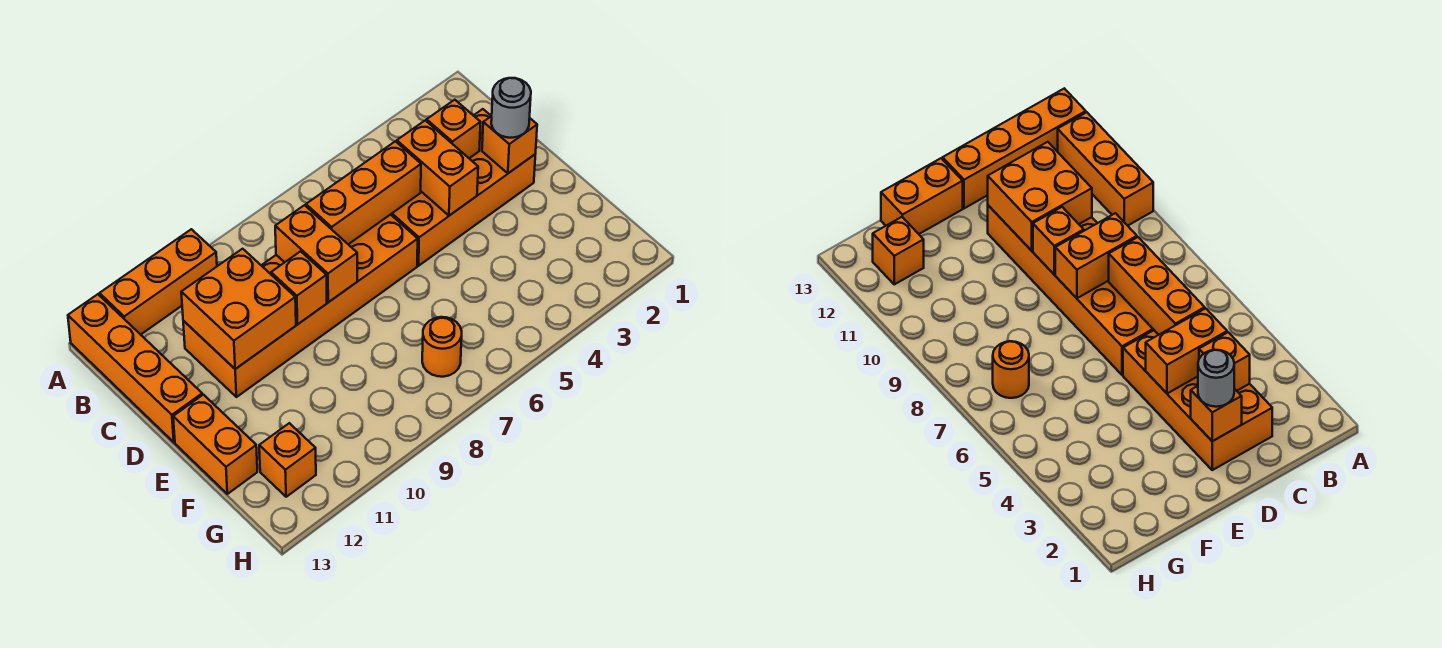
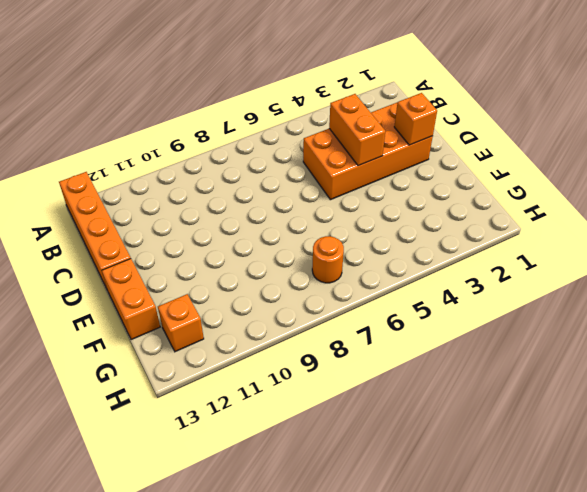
none -> orange 1x3 brick [99,229,217,335]
none -> orange 2x6 brick [183,214,418,397]
none -> orange 1x1 brick [427,100,481,158]

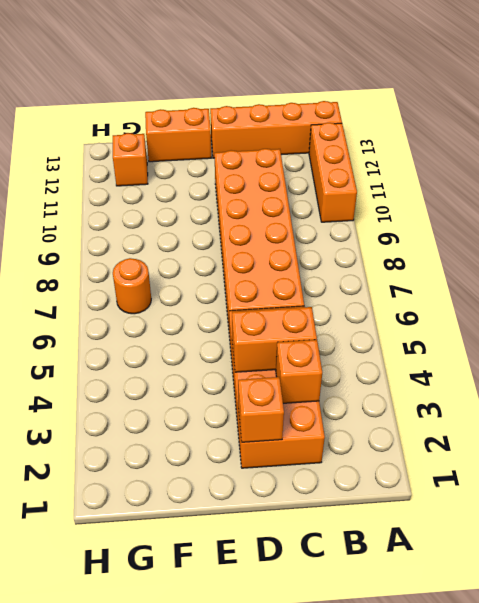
none -> orange 1x3 brick [306,141,421,244]
none -> orange 1x2 brick [275,205,357,302]
none -> orange 2x2 brick [181,249,296,369]

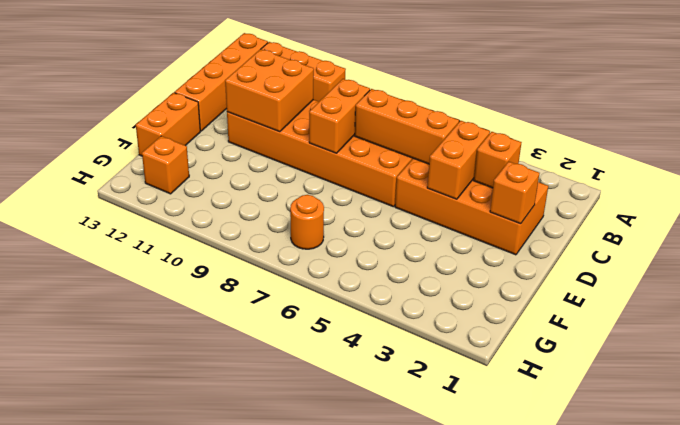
none -> orange 1x1 brick [271,251,327,324]
none -> grey 1x1 round brick [491,78,531,138]

